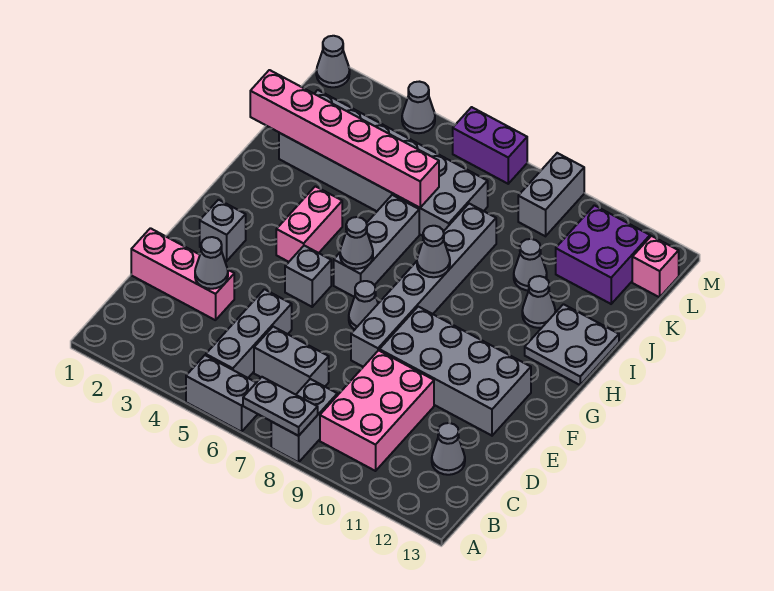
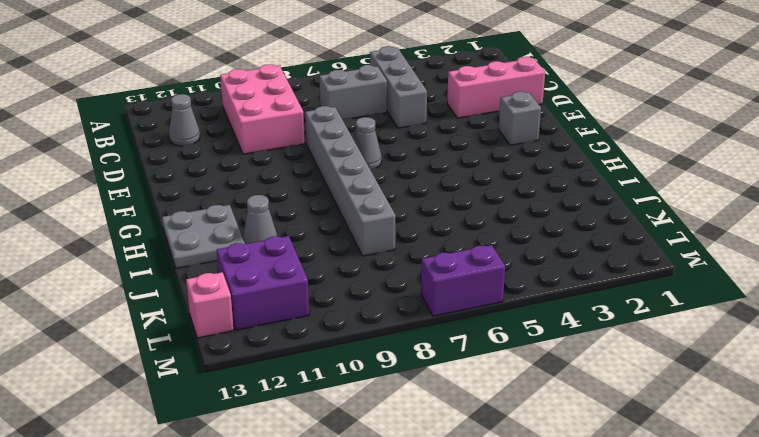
none -> grey 1x2 brick [186,355,257,432]
none -> grey 1x2 brick [271,379,337,462]
none -> grey 2x4 brick [379,307,531,436]

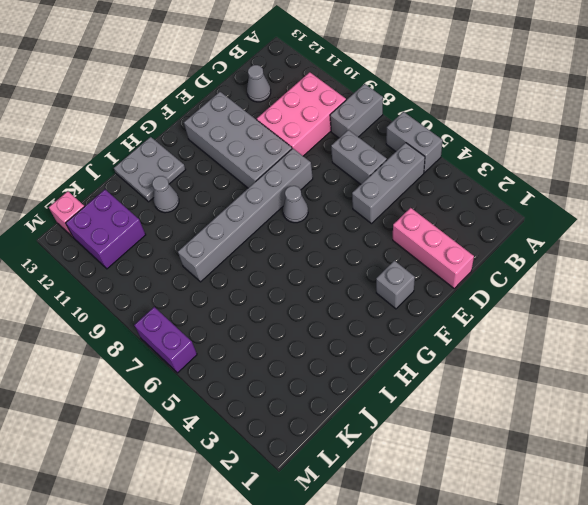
none -> grey 1x1 brick [285,246,331,307]
none -> pink 1x2 brick [276,186,342,262]
none -> grey 1x3 brick [334,195,419,297]

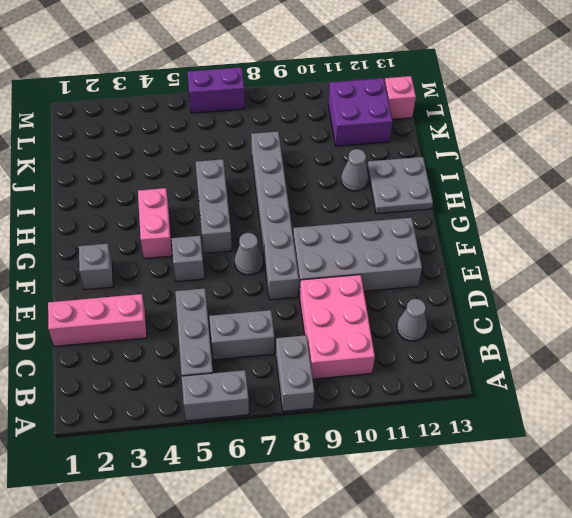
none -> grey 2x6 brick [279,90,488,236]
none -> grey 1x1 cone [514,239,547,290]
none -> grey 1x2 brick [518,153,584,236]

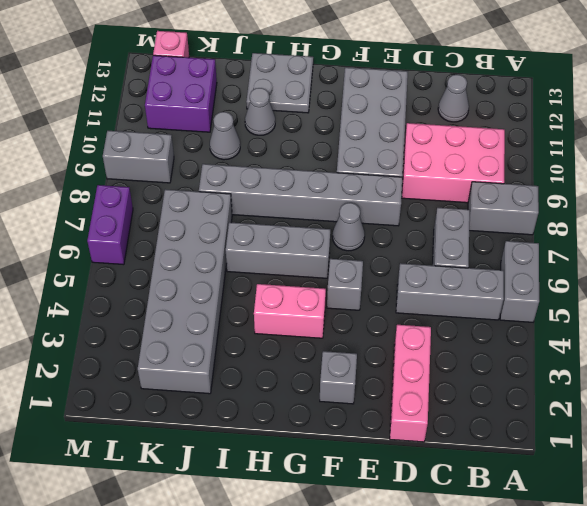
none -> grey 1x1 cone [316,36,350,87]
none -> grey 1x1 cone [402,82,435,133]
none -> grey 1x2 plate [243,377,318,436]

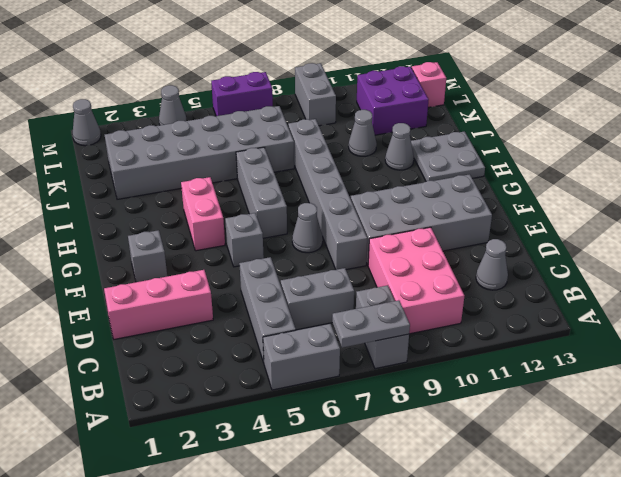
none -> grey 1x1 cone [195,237,228,289]
none -> grey 1x1 cone [340,217,373,269]
none -> grey 1x1 cone [417,226,450,277]

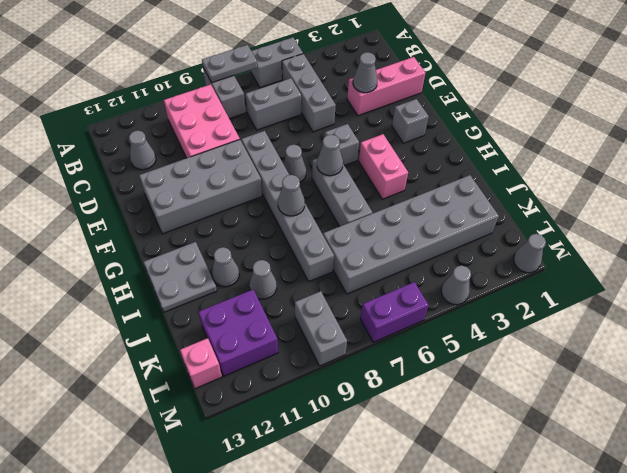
none -> pink 1x6 brick [250,70,439,208]

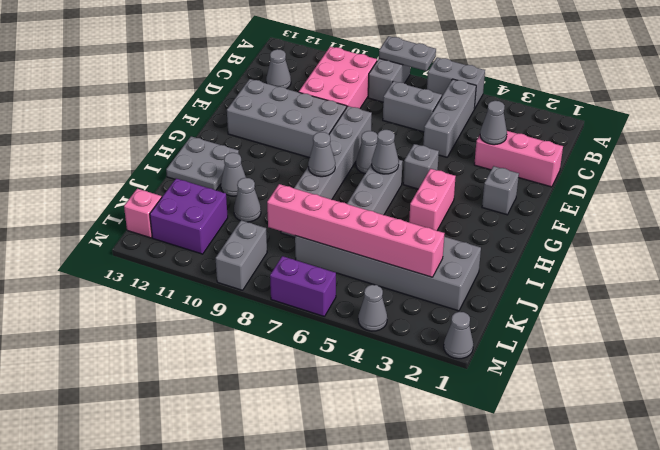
pink 1x6 brick [267,184,444,277] -> pink 1x6 brick moved to [250,70,439,208]

